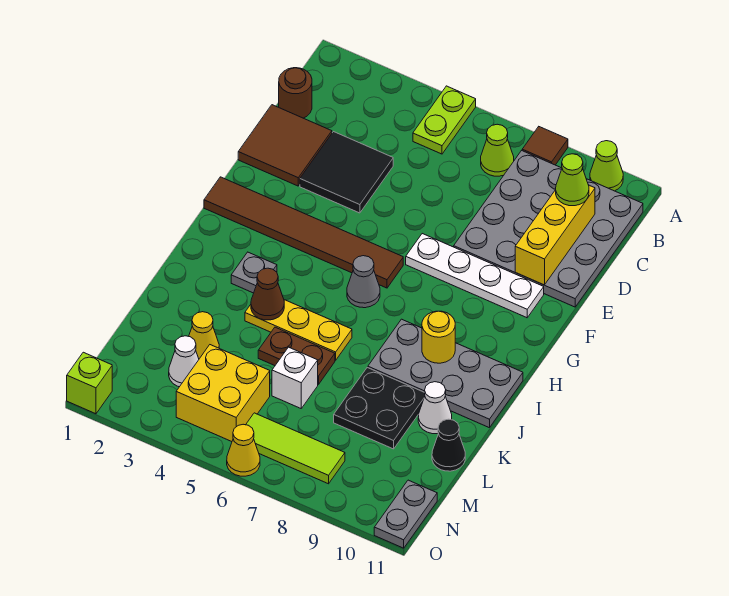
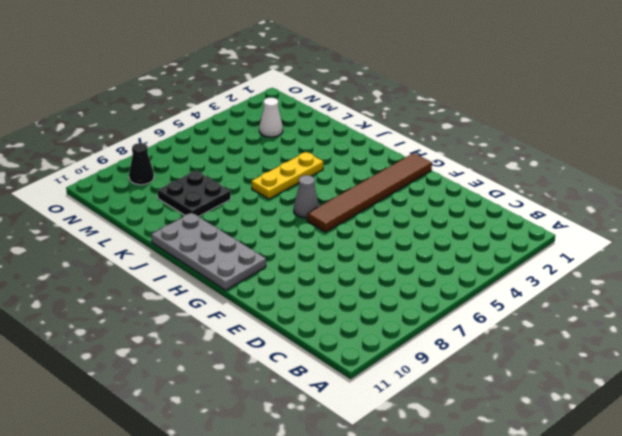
grey 2x4 plate [151,213,266,290] -> grey 2x4 plate turned to [368,319,523,428]
black 1x1 cone [129,143,154,185] -> black 1x1 cone moved to [432,419,465,471]
none -> lime 1x2 plate [413,86,476,154]
none -> brown 1x1 tile [522,127,568,165]
none -> lime 1x1 cone [590,141,623,191]
none -> lime 1x1 cone [481,124,514,176]

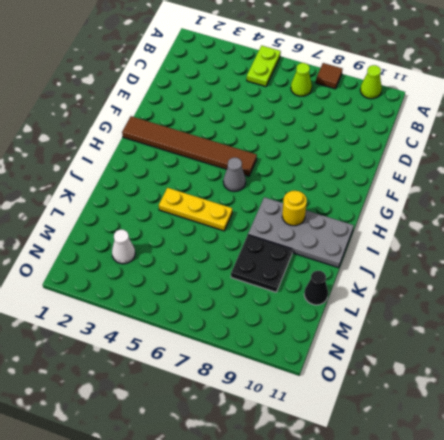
none -> grey 4x4 plate [454,151,643,307]
none -> brown 1x1 round brick [279,68,312,118]
none -> brown 2x2 tile [238,105,332,186]
none -> black 2x2 tile [300,132,393,213]

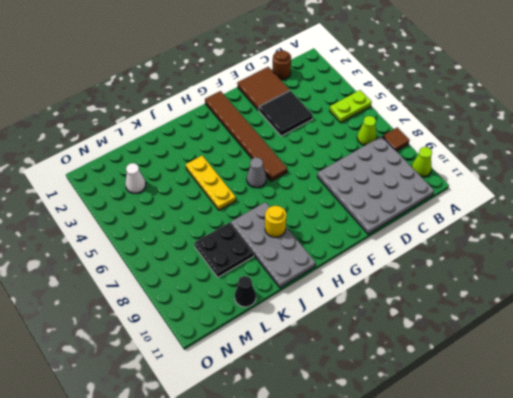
none -> white 1x4 plate [406,234,544,318]
none -> grey 1x1 plate [231,252,277,293]
none -> brown 1x2 plate [258,327,335,385]
none -> white 1x1 cone [418,382,452,434]

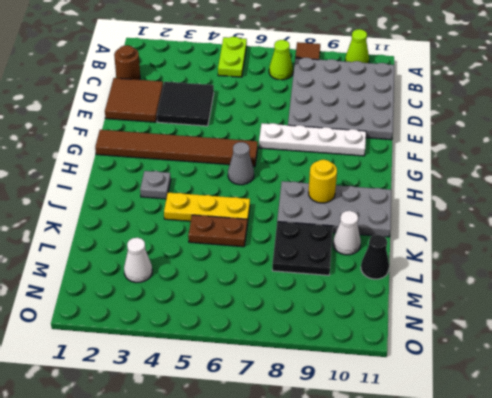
none -> yellow 1x1 cone [189,312,219,359]
none -> white 1x1 brick [272,347,318,408]
none -> yellow 2x2 brick [176,345,270,442]
none -> lime 1x3 tile [246,413,345,484]

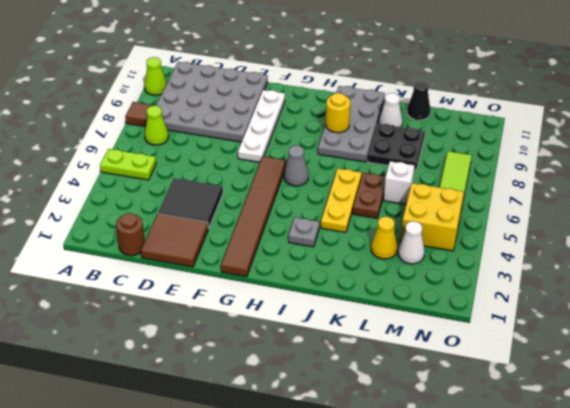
none -> grey 1x2 plate [374,480,437,548]
none -> lime 1x1 brick [67,352,112,414]
none -> yellow 1x1 cone [227,424,260,476]
none -> yellow 1x3 brick [515,185,595,285]

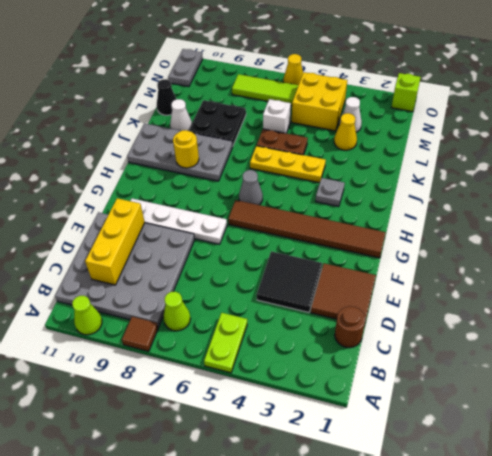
none -> brown 1x1 cone [251,268,284,320]
none -> lime 1x1 cone [556,154,589,206]

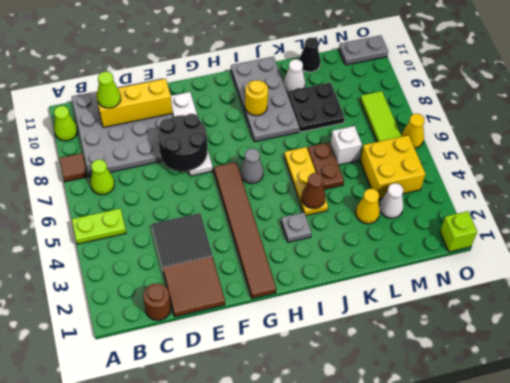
black 2x2 round brick [158,114,207,171] -> none

